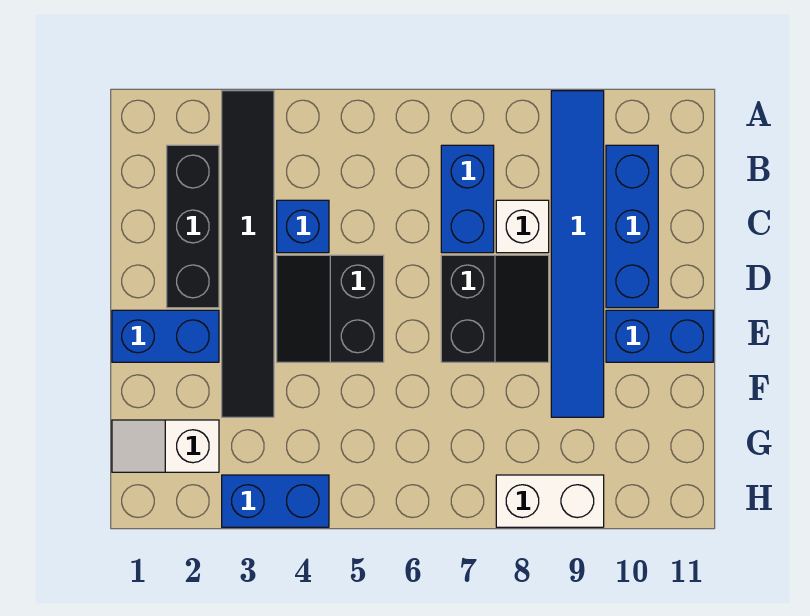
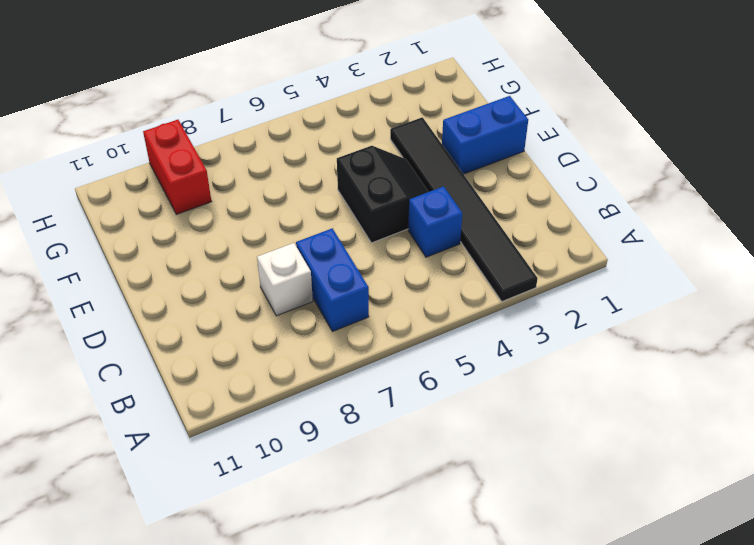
red 1x2 brick [143,120,212,214] -> white 1x2 brick [496,475,604,527]
none -> blue 1x6 tile [551,91,604,417]
none -> black 1x3 brick [167,145,219,308]
none -> blue 1x3 brick [606,145,658,308]

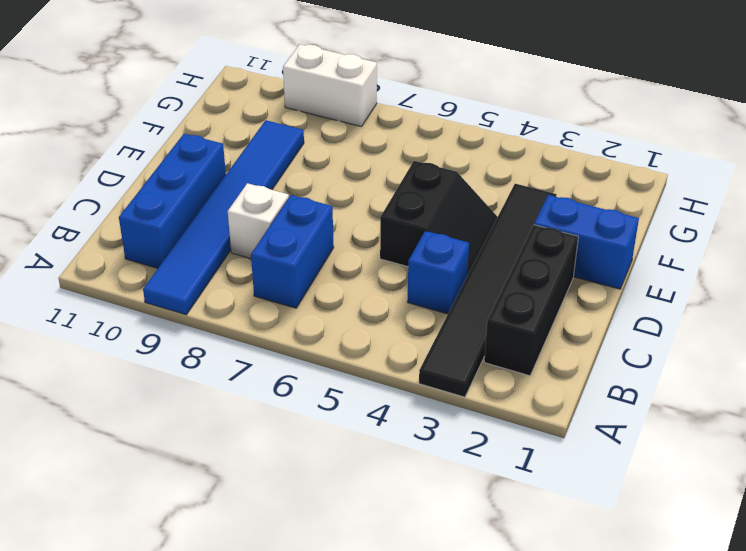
none -> black 2x2 slope [441,255,549,362]
none -> blue 1x2 brick [606,310,713,362]
none -> white 1x2 slope [112,420,219,472]

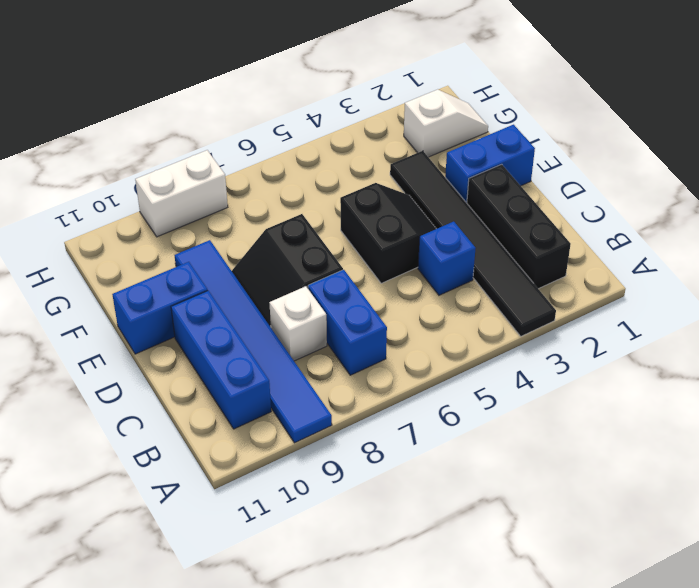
none -> blue 1x2 brick [222,475,329,527]

